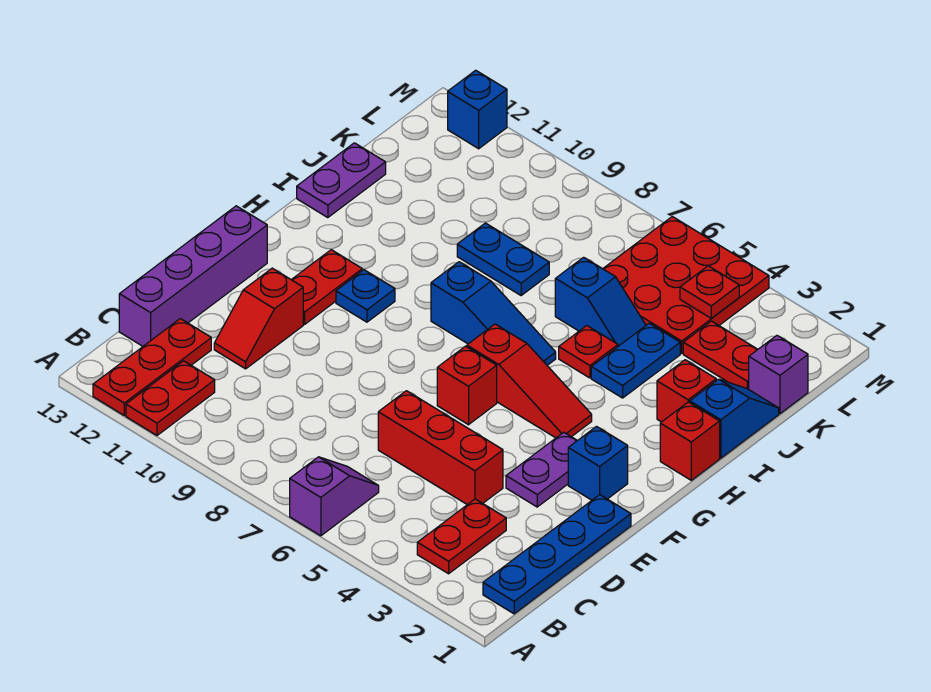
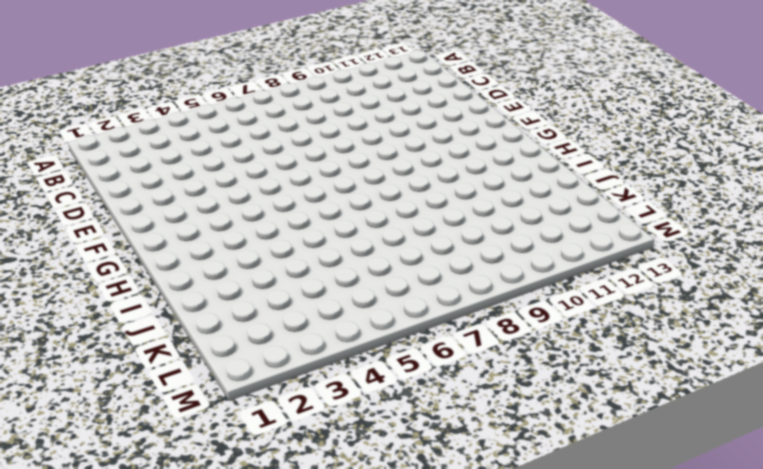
none -> purple 1x2 slope [290,457,379,536]
none -> red 1x2 plate [126,361,215,435]
none -> red 1x3 plate [93,319,211,415]

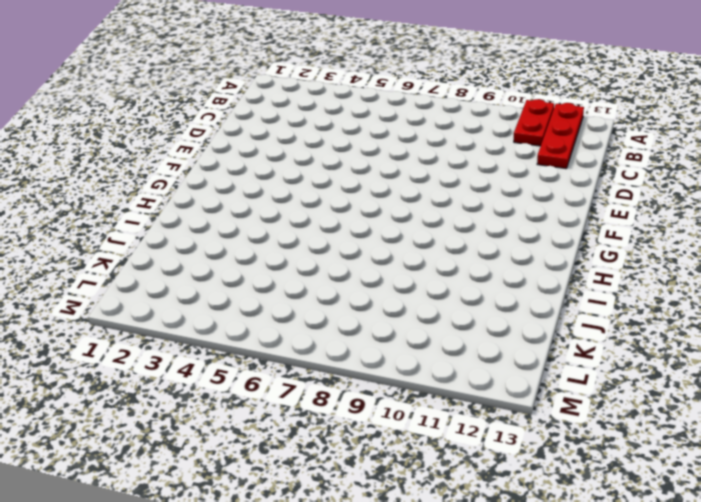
none -> purple 1x2 slope [290,457,379,536]
none -> blue 1x4 plate [483,495,631,614]
none -> red 1x2 plate [417,499,506,574]

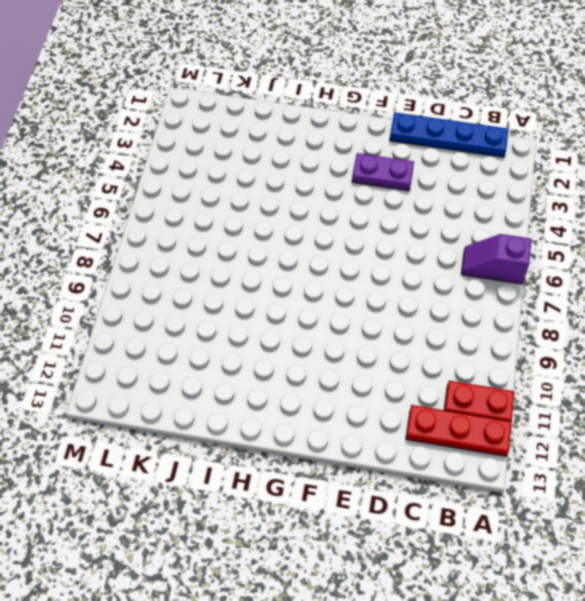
none -> red 1x2 plate [417,499,506,574]
none -> purple 1x4 brick [119,206,267,346]
none -> red 1x3 brick [378,391,503,505]

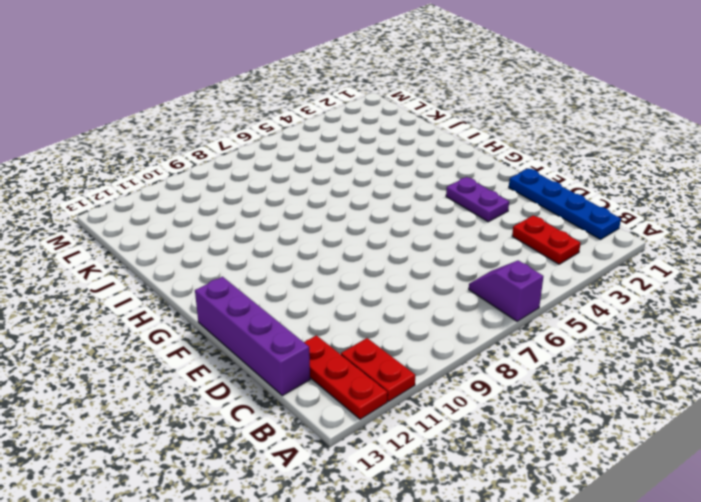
none -> red 1x3 brick [378,391,503,505]
none -> red 1x2 slope [214,268,303,369]
none -> blue 1x1 brick [568,427,628,500]

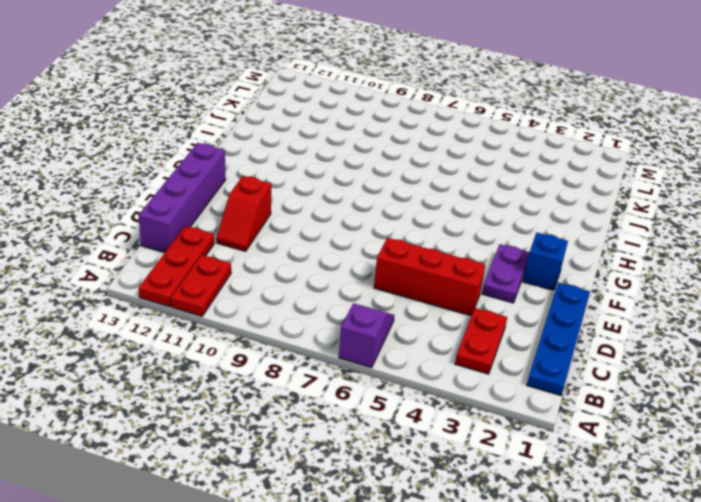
none -> red 1x1 brick [437,346,497,425]
none -> red 1x2 plate [291,250,362,324]
none -> red 1x3 slope [467,324,592,438]

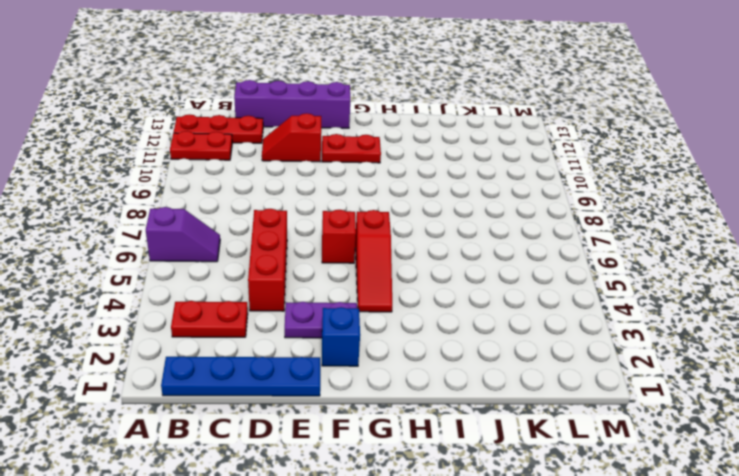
none -> blue 1x1 plate [336,270,395,322]
none -> red 1x1 brick [660,402,720,480]
none -> blue 1x3 slope [431,262,556,365]

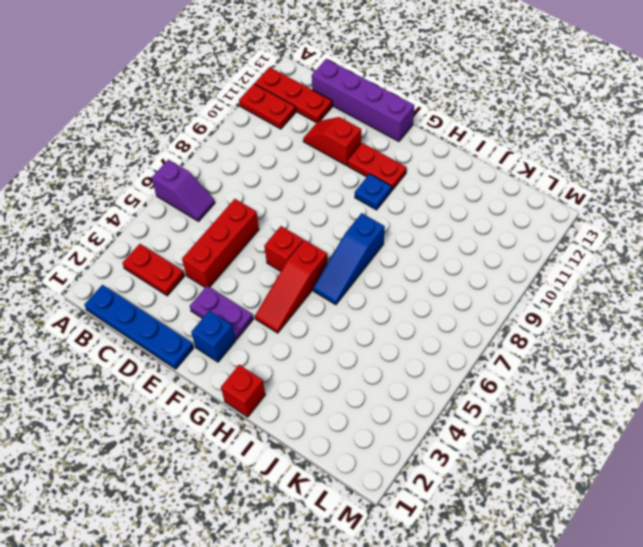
none -> blue 1x2 slope [690,379,779,458]
none -> red 1x1 brick [657,360,716,422]
none -> blue 1x2 plate [591,323,680,398]

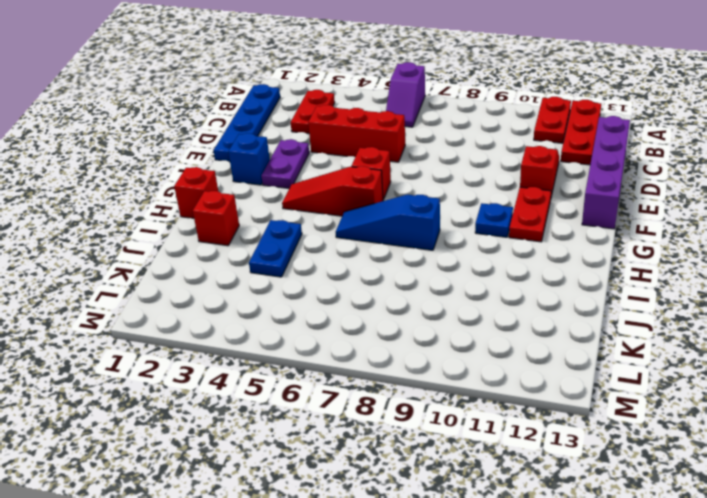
none -> blue 1x2 slope [690,379,779,458]
none -> red 1x1 plate [559,326,618,378]
none -> purple 1x2 plate [297,143,386,218]

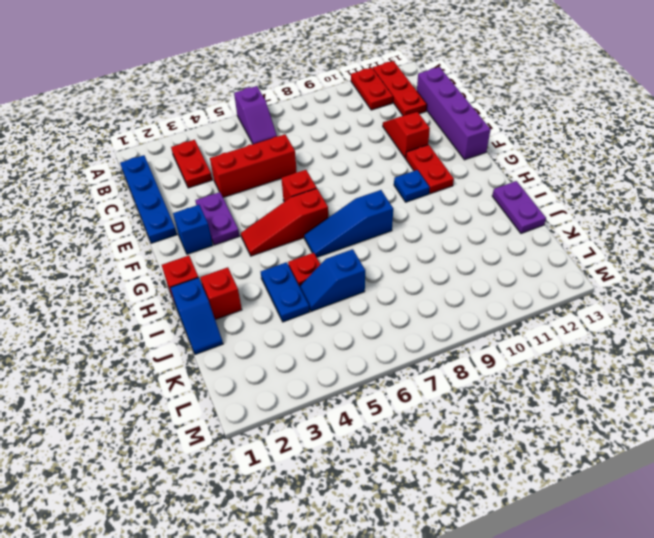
none -> blue 1x2 plate [457,223,549,295]
none -> purple 1x1 brick [749,336,808,414]
none -> red 1x2 plate [683,321,758,389]

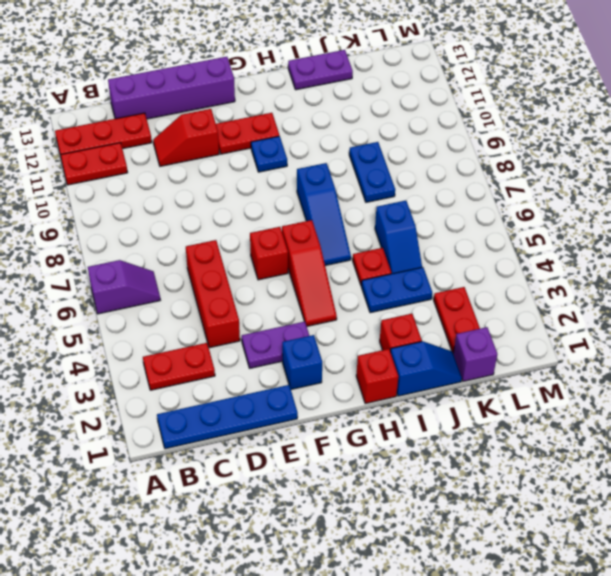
none -> red 3x3 plate [603,217,769,353]
none -> blue 1x1 brick [448,70,507,149]
none -> red 1x1 plate [680,266,739,318]

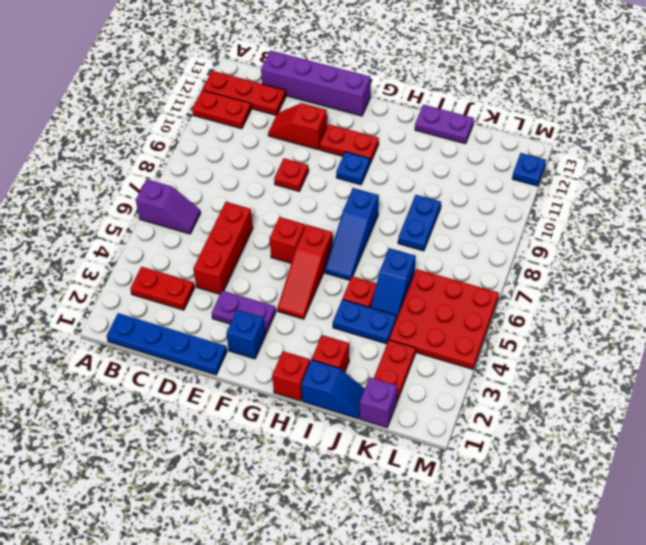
red 1x1 plate [274,158,309,191] -> red 1x1 plate moved to [680,266,739,318]
blue 1x1 plate [512,153,546,186] -> blue 1x1 brick [448,70,507,149]

